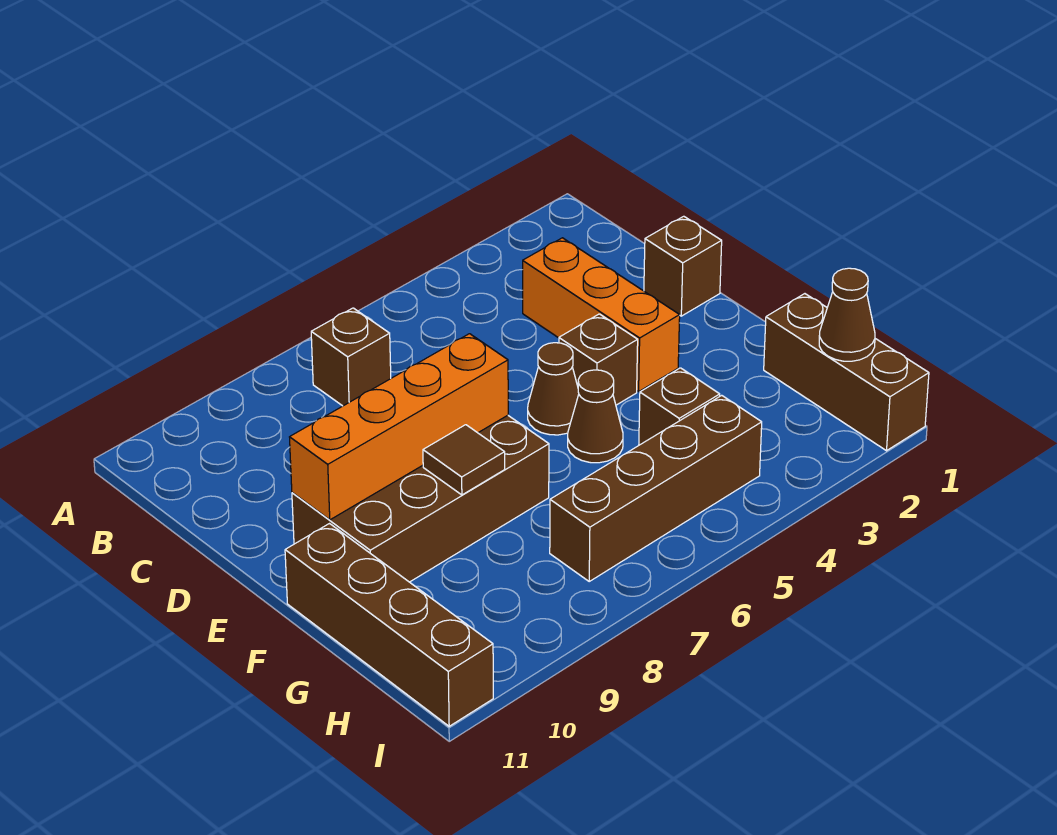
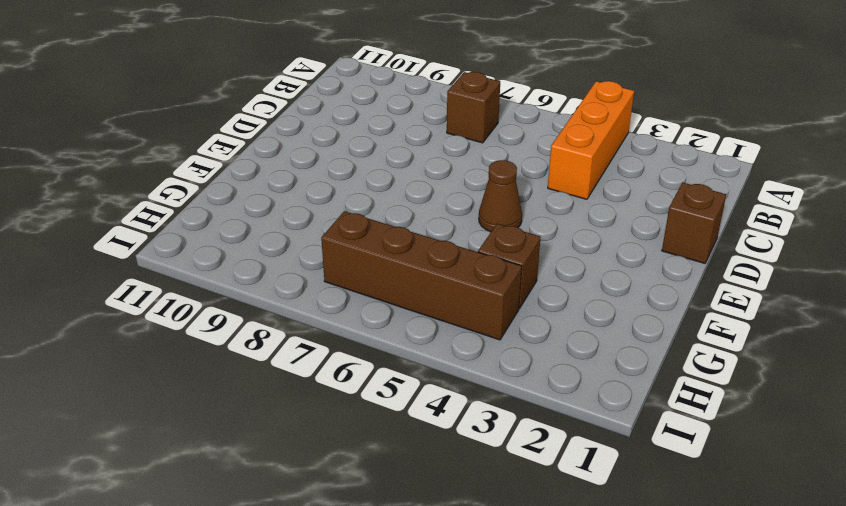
orange 1x3 brick [548,81,634,199] -> orange 1x3 brick moved to [523,238,680,392]
none -> brown 1x1 brick [559,314,638,405]
none -> brown 2x4 brick [292,415,549,582]
none -> brown 1x1 cone [568,370,623,463]

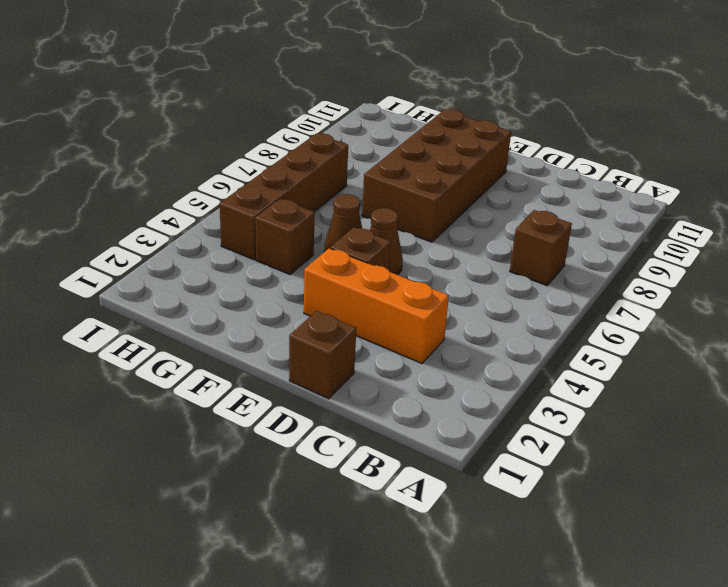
none -> brown 1x4 brick [285,524,493,726]
none -> brown 1x3 brick [764,294,929,451]
none -> orange 1x4 brick [290,334,508,520]

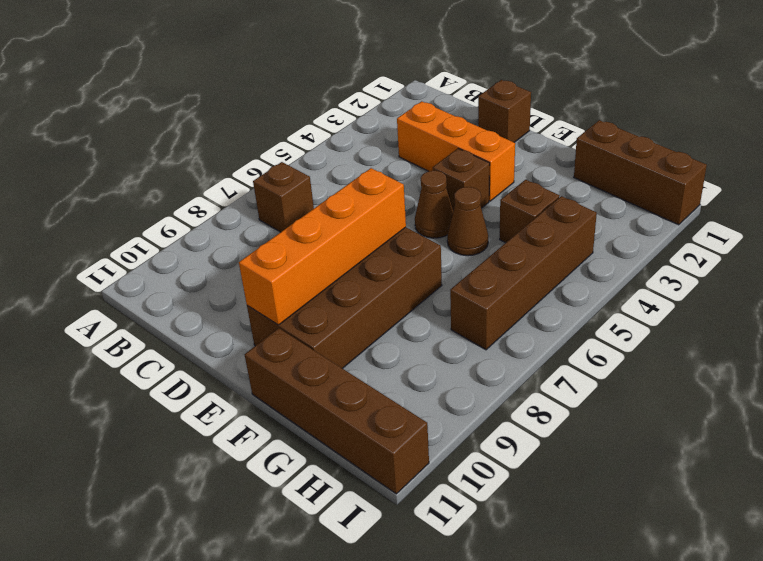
none -> brown 1x1 tile [423,425,505,495]
none -> brown 1x1 cone [819,268,875,361]

